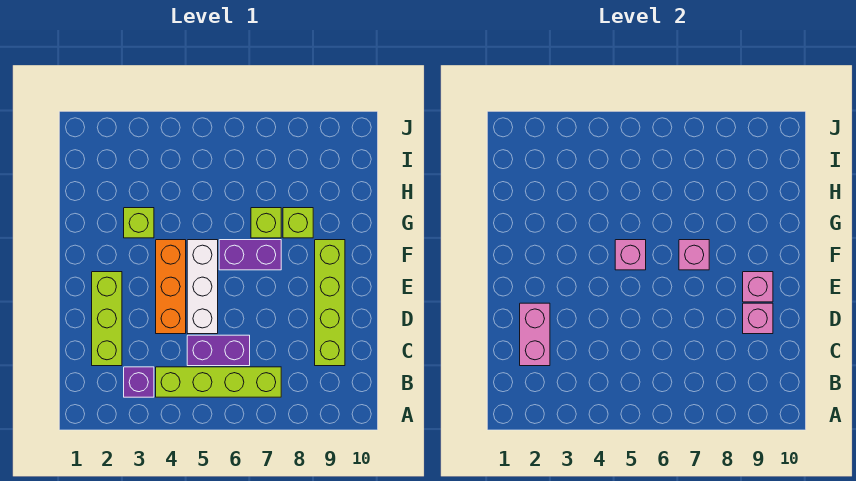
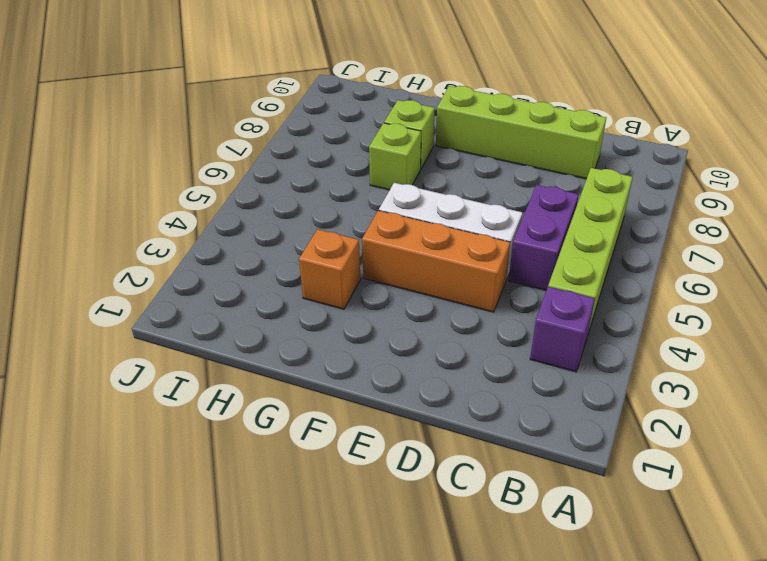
orange 1x1 brick [299,229,361,309] -> lime 1x1 brick [124,208,154,238]
none -> lime 1x3 brick [92,272,122,366]
none -> purple 1x2 brick [219,240,281,270]
none -> pink 1x2 brick [520,303,550,366]

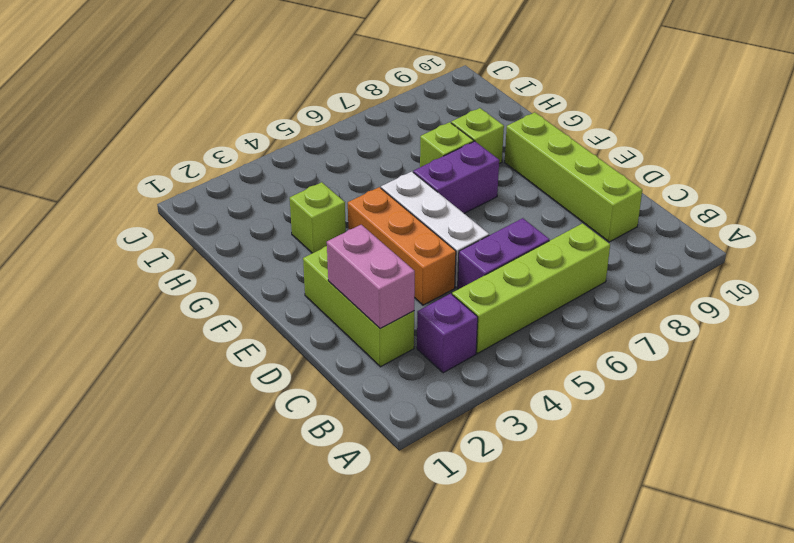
none -> pink 1x1 brick [743,303,773,334]
none -> pink 1x1 brick [743,272,773,302]
none -> pink 1x1 brick [615,240,646,270]

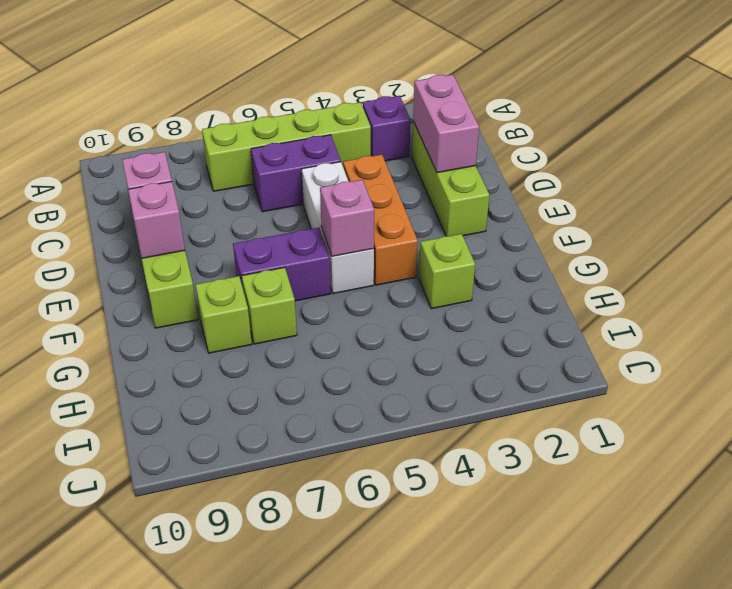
none -> pink 1x1 brick [679,240,709,270]

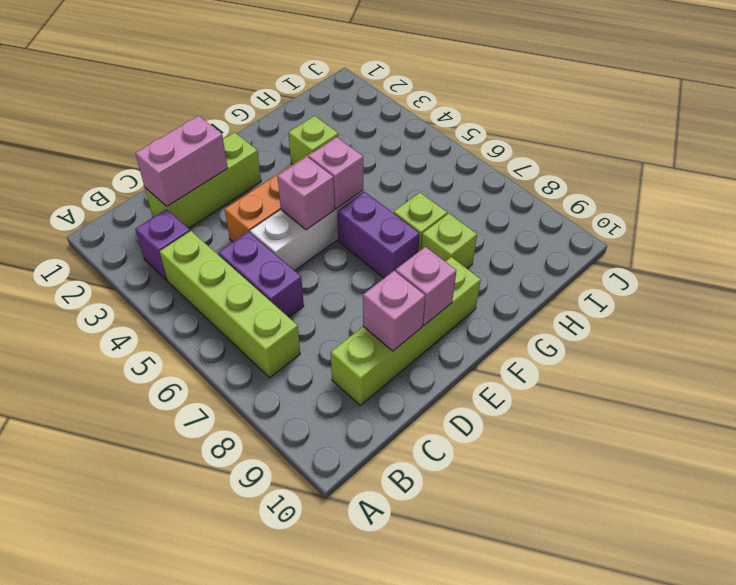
pink 1x1 brick [277,157,334,230] -> pink 1x1 brick moved to [679,240,709,270]

